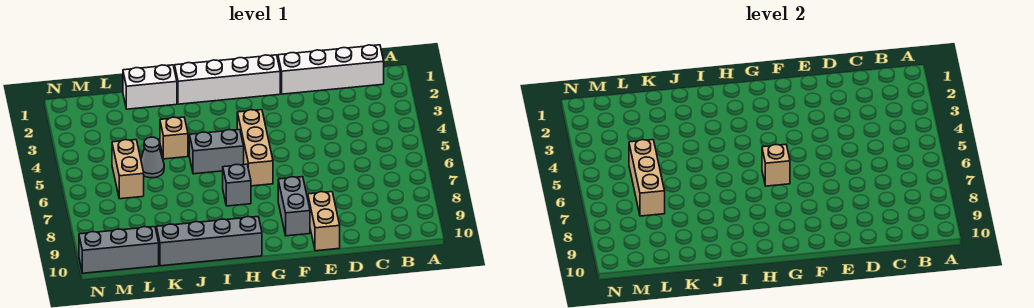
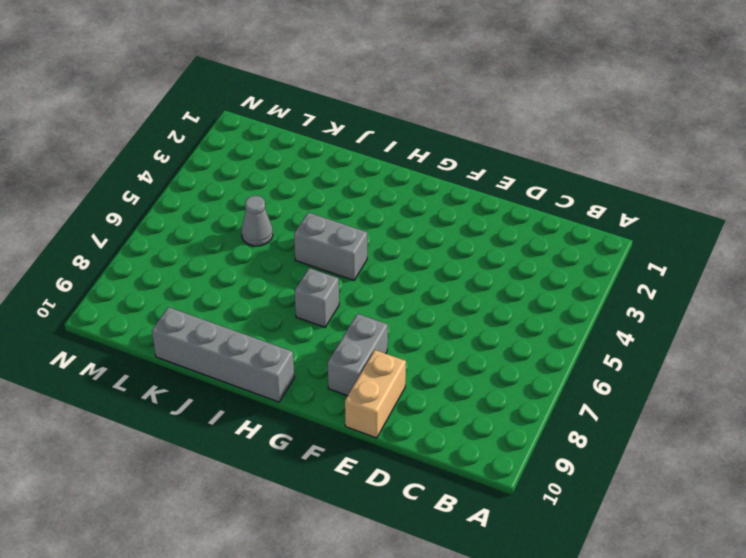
none -> white 1x4 brick [278,45,384,94]
none -> white 1x4 brick [175,55,280,104]
none -> tan 1x3 brick [237,110,273,186]

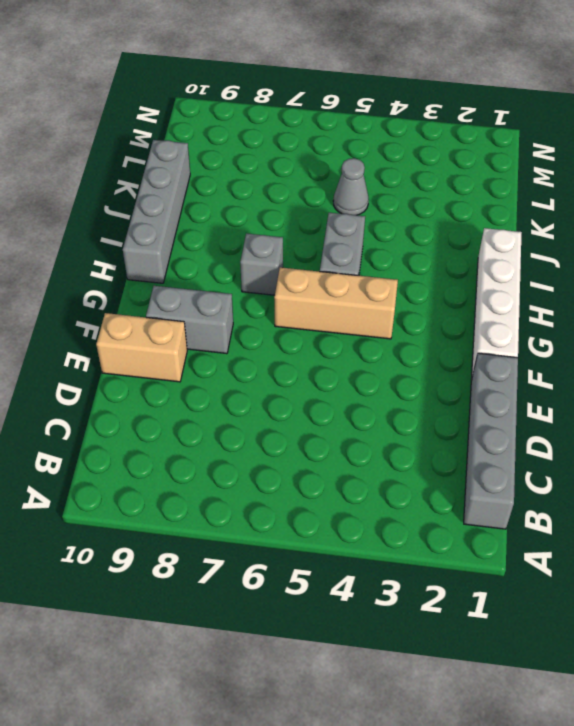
grey 1x4 brick [464,353,518,529] -> white 1x4 brick [278,45,384,94]
none -> white 1x2 brick [123,65,177,109]
none -> tan 1x1 brick [160,117,188,159]
none -> tan 1x2 brick [112,140,144,199]

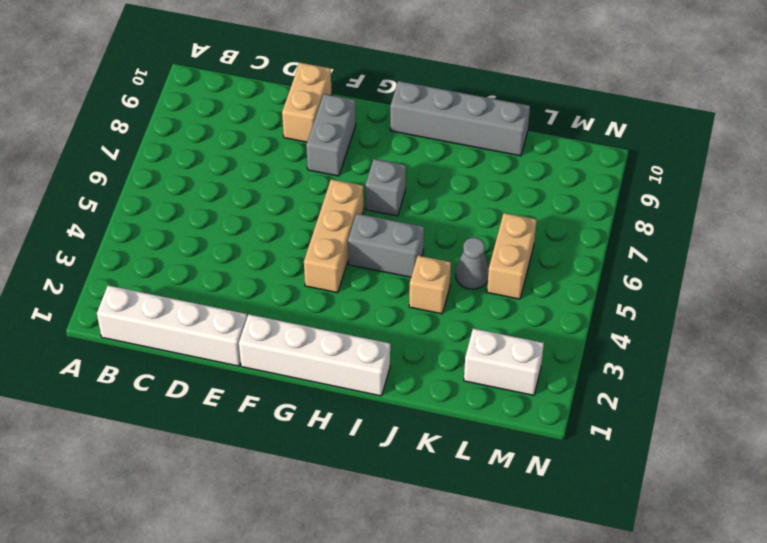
white 1x2 brick [464,329,544,395] -> white 1x2 brick moved to [123,65,177,109]
none -> grey 1x3 brick [79,227,159,273]
none -> tan 1x1 brick [762,144,790,186]
none -> tan 1x3 brick [629,140,665,216]

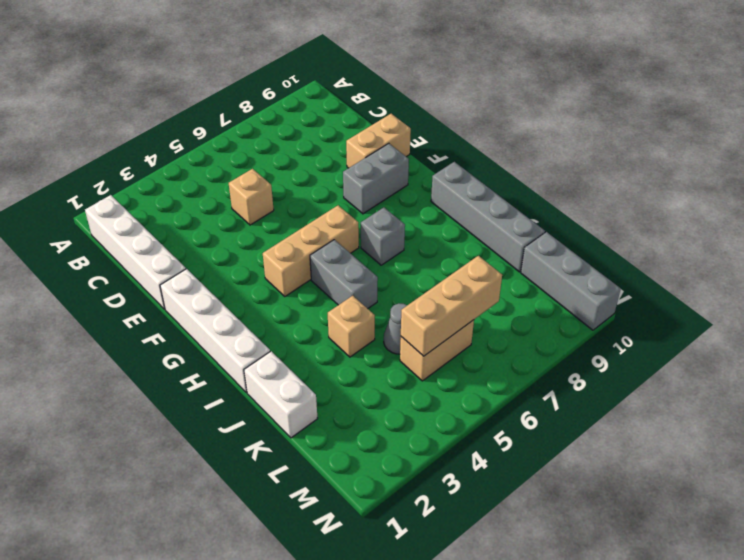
tan 1x1 brick [229,169,274,225] -> tan 1x1 brick moved to [762,144,790,186]

